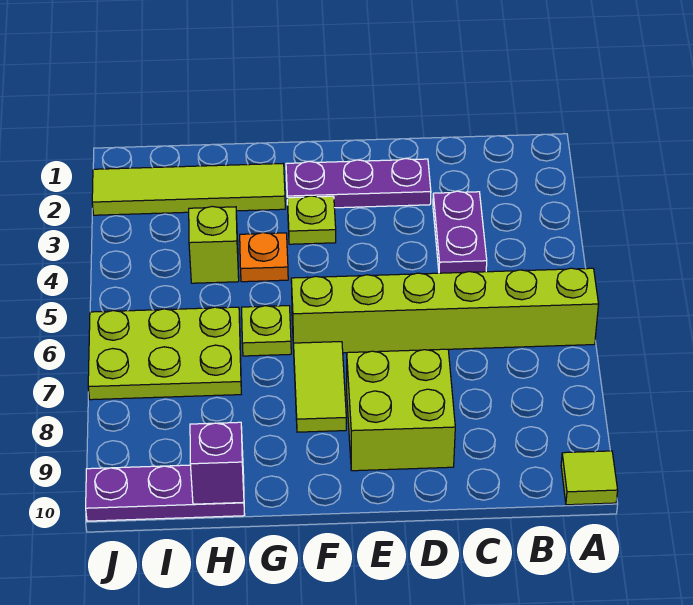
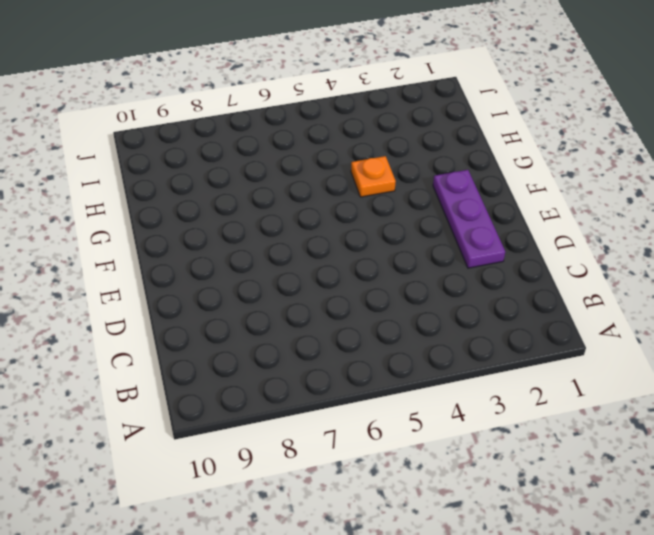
none -> lime 1x6 brick [291,268,599,353]
none -> lime 1x1 tile [561,451,618,505]
none -> purple 1x2 plate [433,191,487,273]

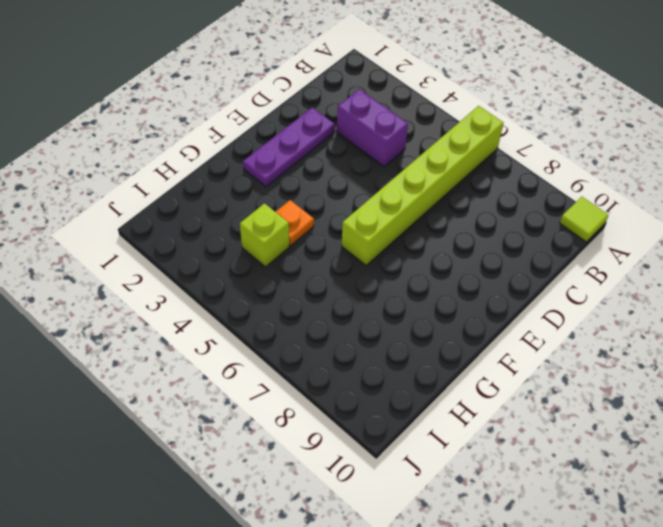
purple 1x2 brick [337,89,408,167] -> purple 1x2 plate [433,191,487,273]
none -> lime 2x2 brick [347,349,455,471]
none -> lime 1x1 plate [287,196,336,244]
none -> lime 1x2 tile [293,342,346,432]

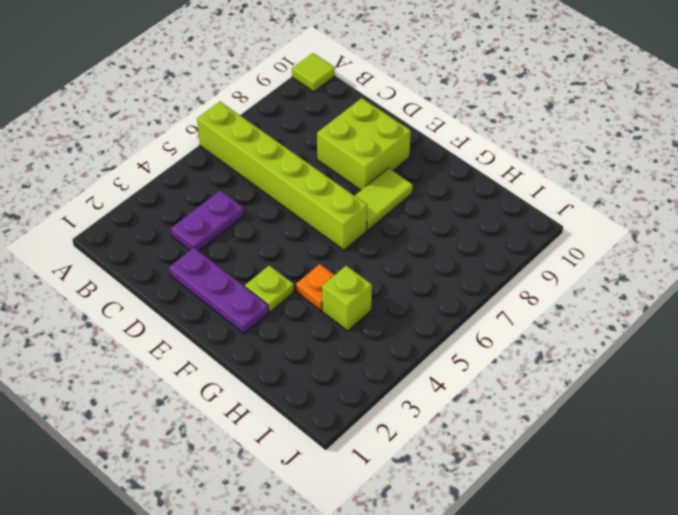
none -> lime 1x4 tile [92,164,285,215]
none -> lime 1x1 plate [242,306,291,356]
none -> lime 2x3 plate [88,307,241,400]

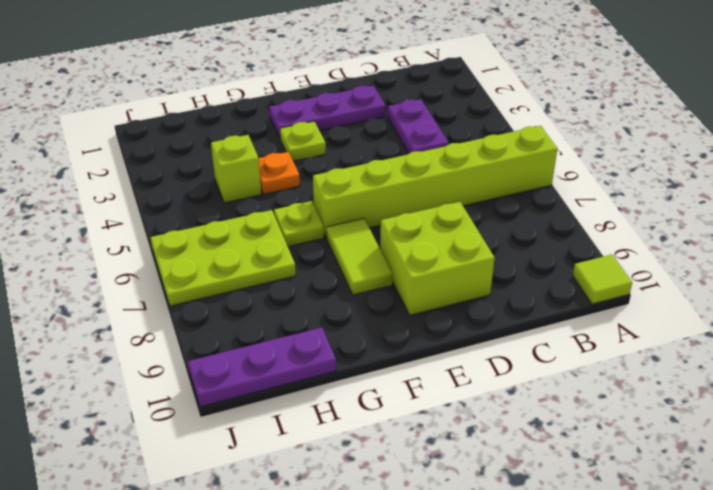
none -> lime 1x4 tile [92,164,285,215]
none -> purple 1x1 brick [190,422,244,504]

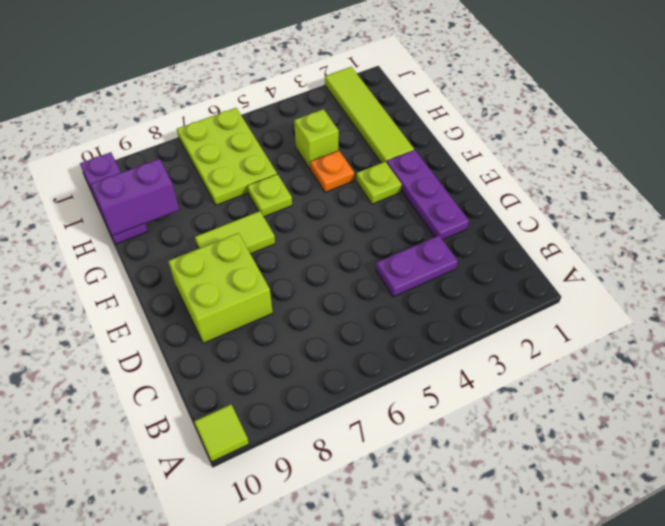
purple 1x2 brick [91,159,179,236] -> purple 1x1 brick [190,422,244,504]
none -> lime 1x6 brick [291,268,599,353]

